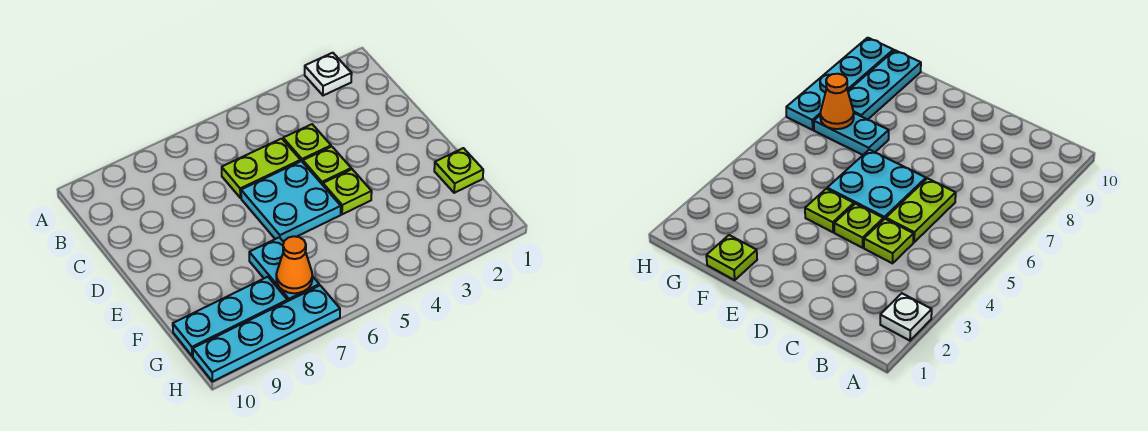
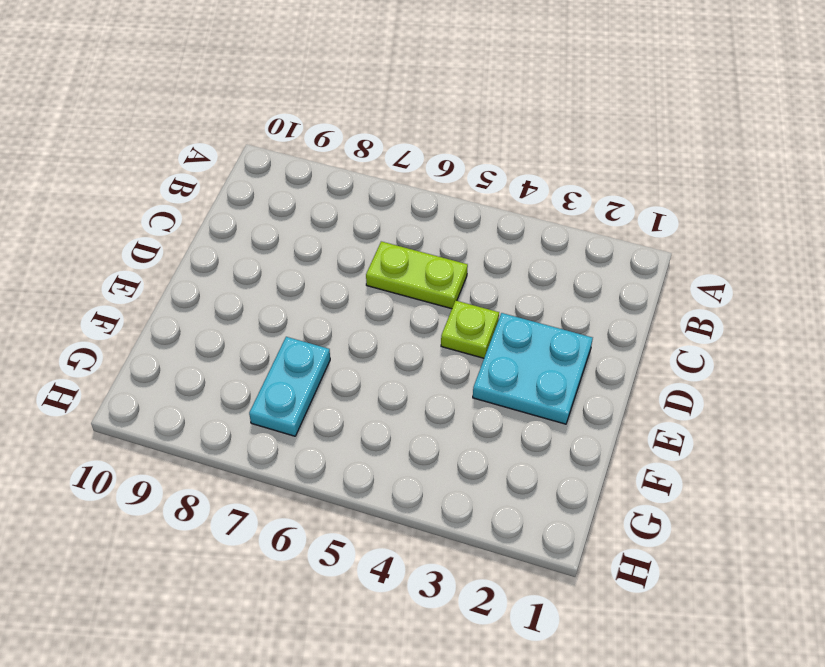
cyan 2x2 plate [473,313,593,424] -> cyan 2x2 plate moved to [241,161,341,242]
none -> white 1x1 plate [305,53,352,96]
none -> lime 1x1 plate [283,124,331,162]

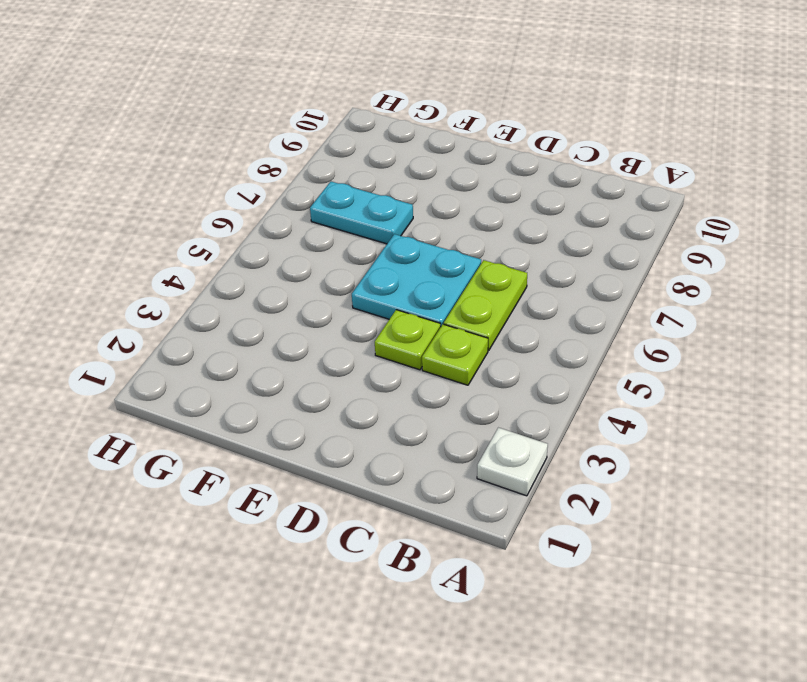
none -> lime 1x1 plate [323,169,372,214]
none -> lime 1x1 plate [434,148,483,193]

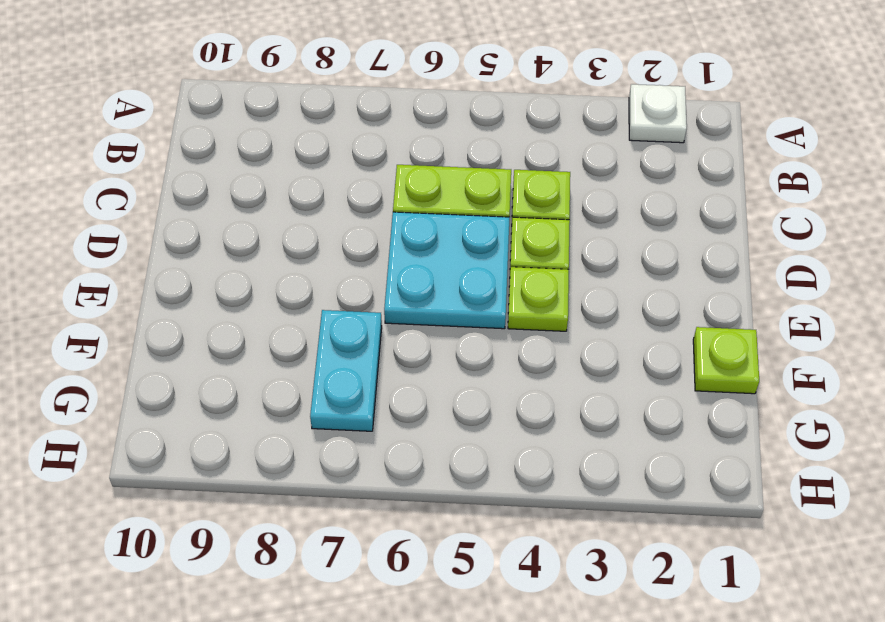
none -> cyan 1x3 plate [173,277,287,356]
none -> cyan 1x4 plate [193,285,340,382]

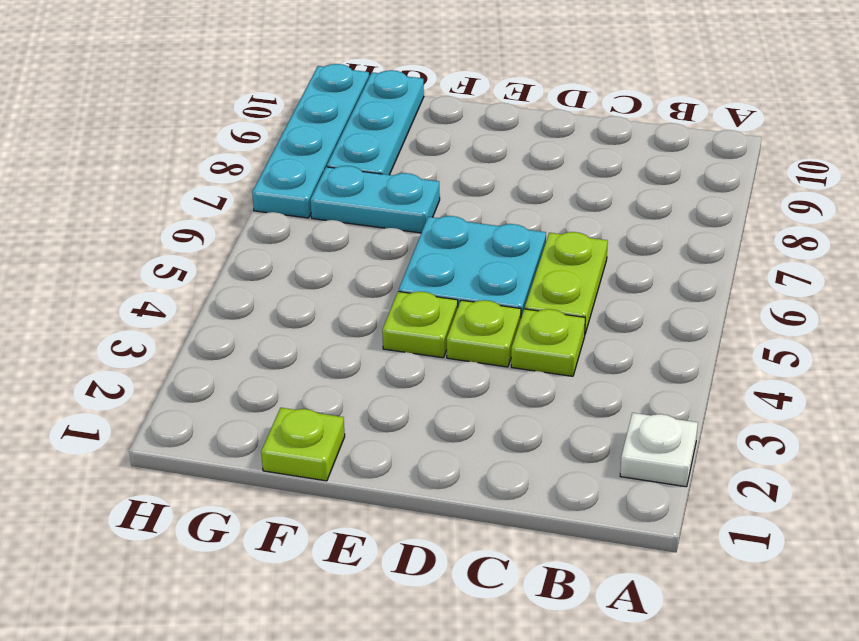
none -> orange 1x1 cone [276,236,312,293]

